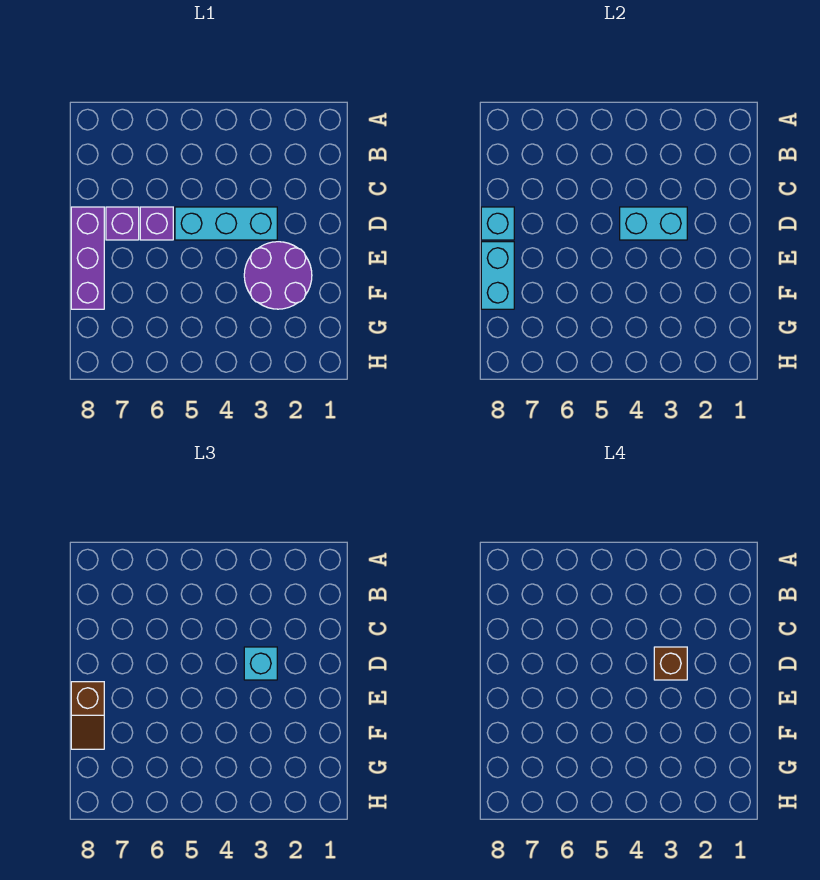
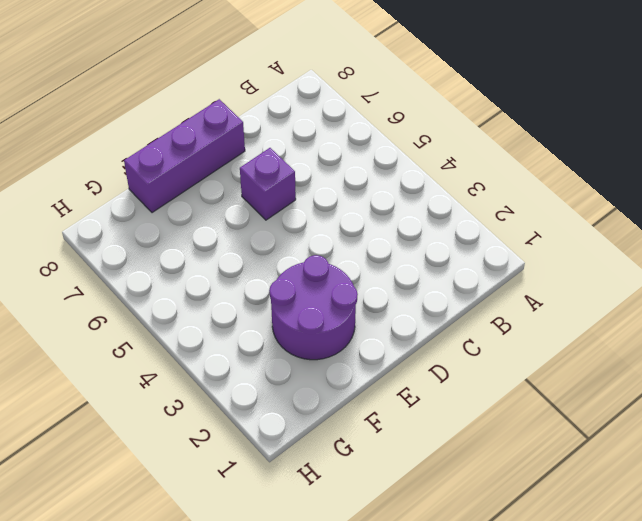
none -> cyan 1x3 brick [175,207,277,240]
none -> purple 1x1 brick [106,207,139,240]

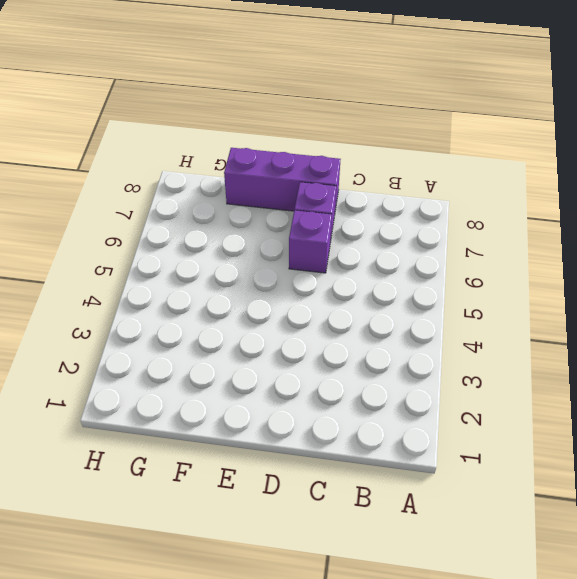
none -> cyan 1x3 brick [175,207,277,240]
none -> purple 2x2 round brick [244,242,312,309]

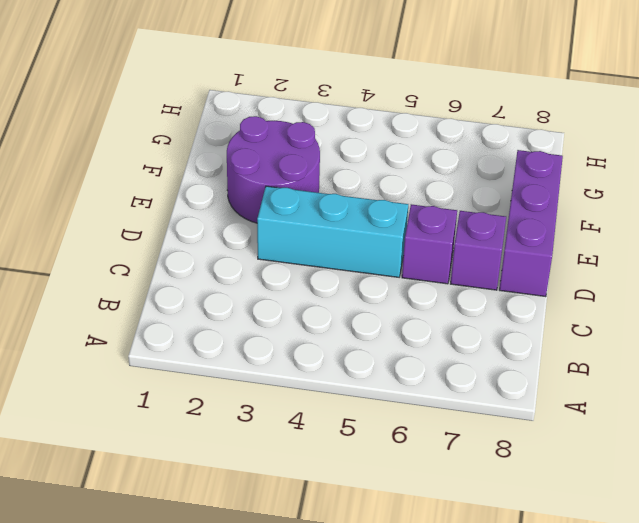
none -> cyan 1x2 brick [620,207,687,240]
none -> cyan 1x1 brick [481,207,514,240]

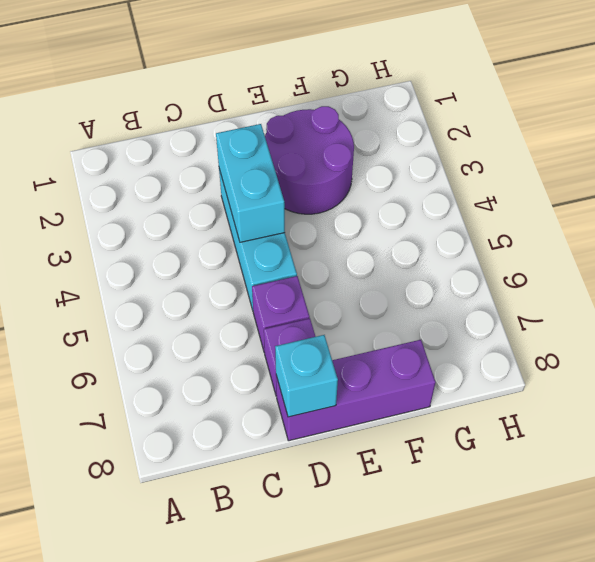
none -> cyan 1x2 brick [481,242,514,309]
none -> cyan 1x1 brick [244,647,277,680]

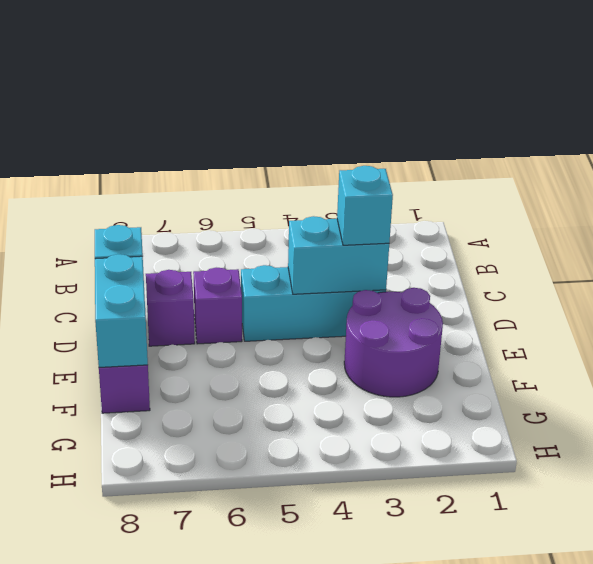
none -> brown 1x2 slope [71,682,104,749]
none -> brown 1x1 brick [654,647,687,680]

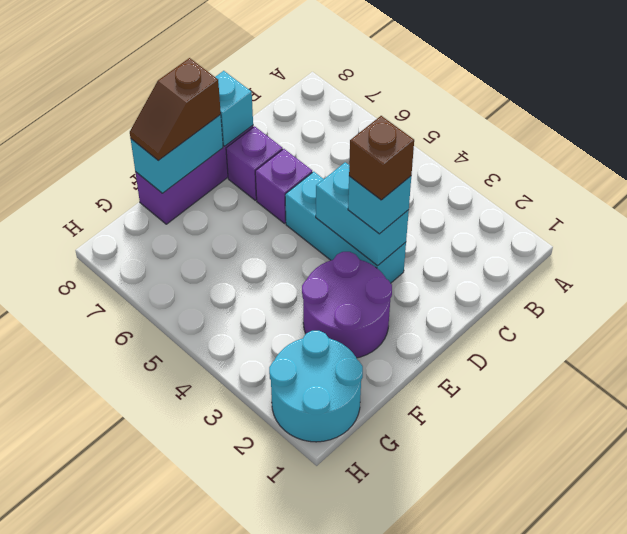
cyan 2x2 round brick [269,331,363,442] -> none

